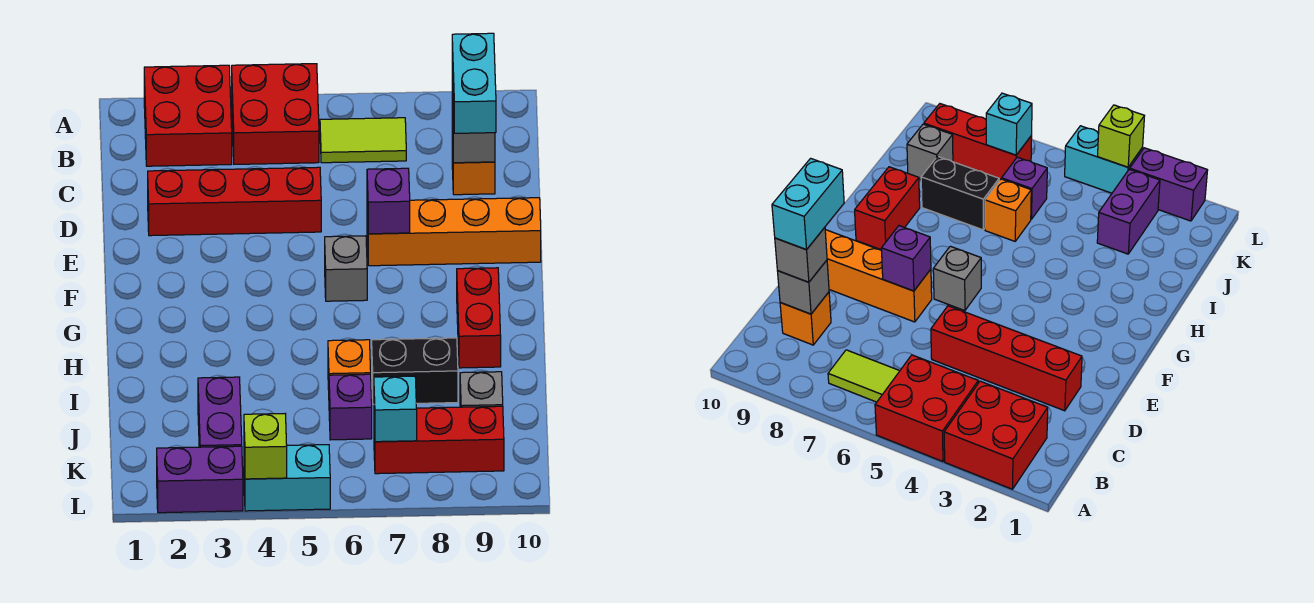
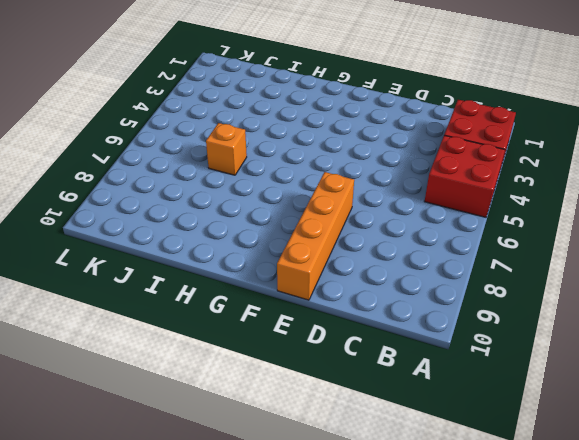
none -> lime 1x2 tile [320,118,406,163]
none -> orange 1x1 brick [452,138,495,195]
none -> red 1x4 brick [148,167,321,236]

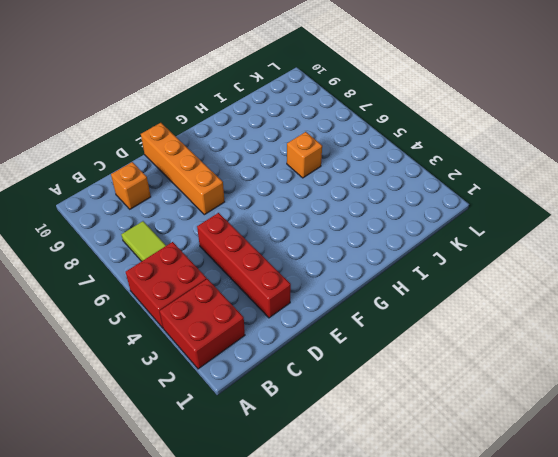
none -> grey 1x1 brick [325,236,367,301]
none -> red 1x2 brick [457,268,501,368]
none -> black 1x2 brick [372,338,458,404]

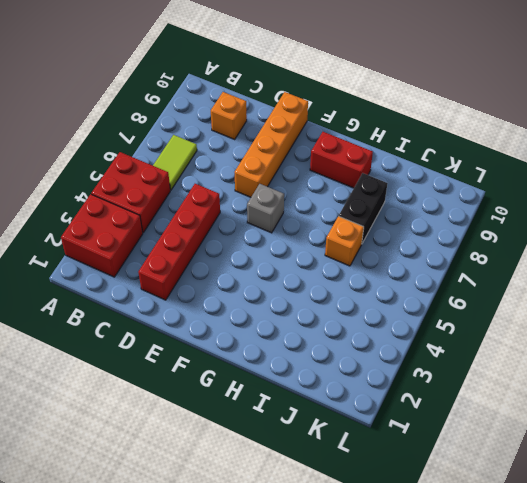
none -> purple 1x2 brick [198,377,242,447]
none -> purple 1x1 brick [329,374,372,440]
none -> grey 1x1 brick [460,372,503,407]

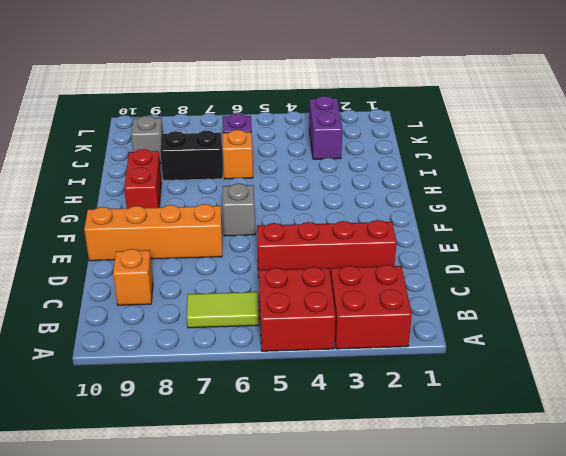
none -> red 1x3 brick [374,406,504,474]
none -> purple 1x2 brick [157,446,243,513]
none -> cyan 1x2 brick [244,445,330,511]

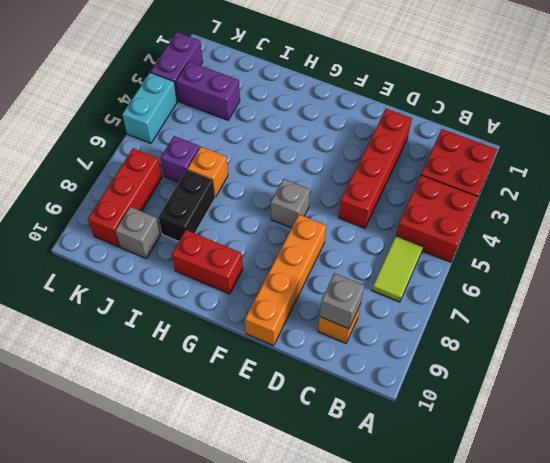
none -> purple 1x1 brick [367,168,410,234]
none -> cyan 1x1 brick [374,376,417,442]
none -> lime 1x1 brick [244,414,287,479]

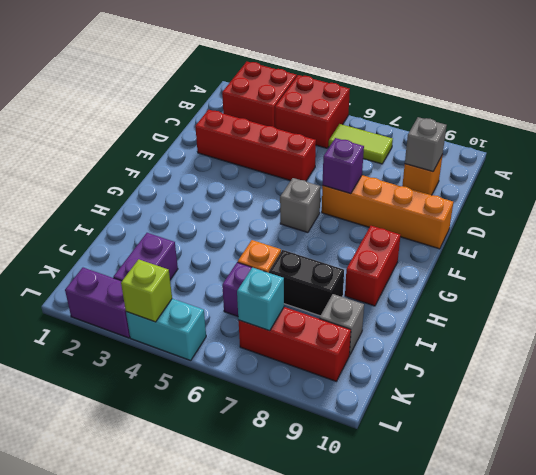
none -> grey 1x1 brick [775,228,827,282]
none -> cyan 1x2 brick [452,33,496,133]

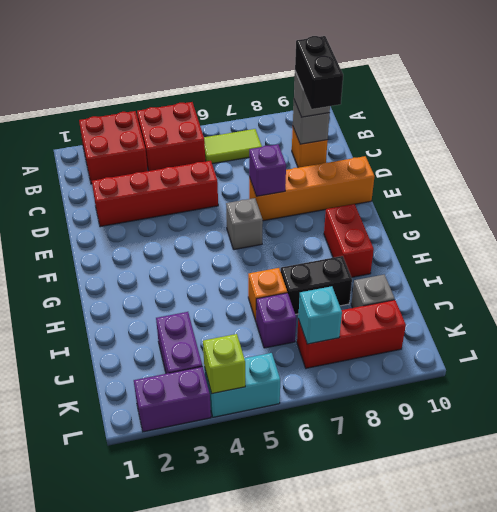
black 1x2 brick [295,36,343,109] -> cyan 1x2 brick [452,33,496,133]

